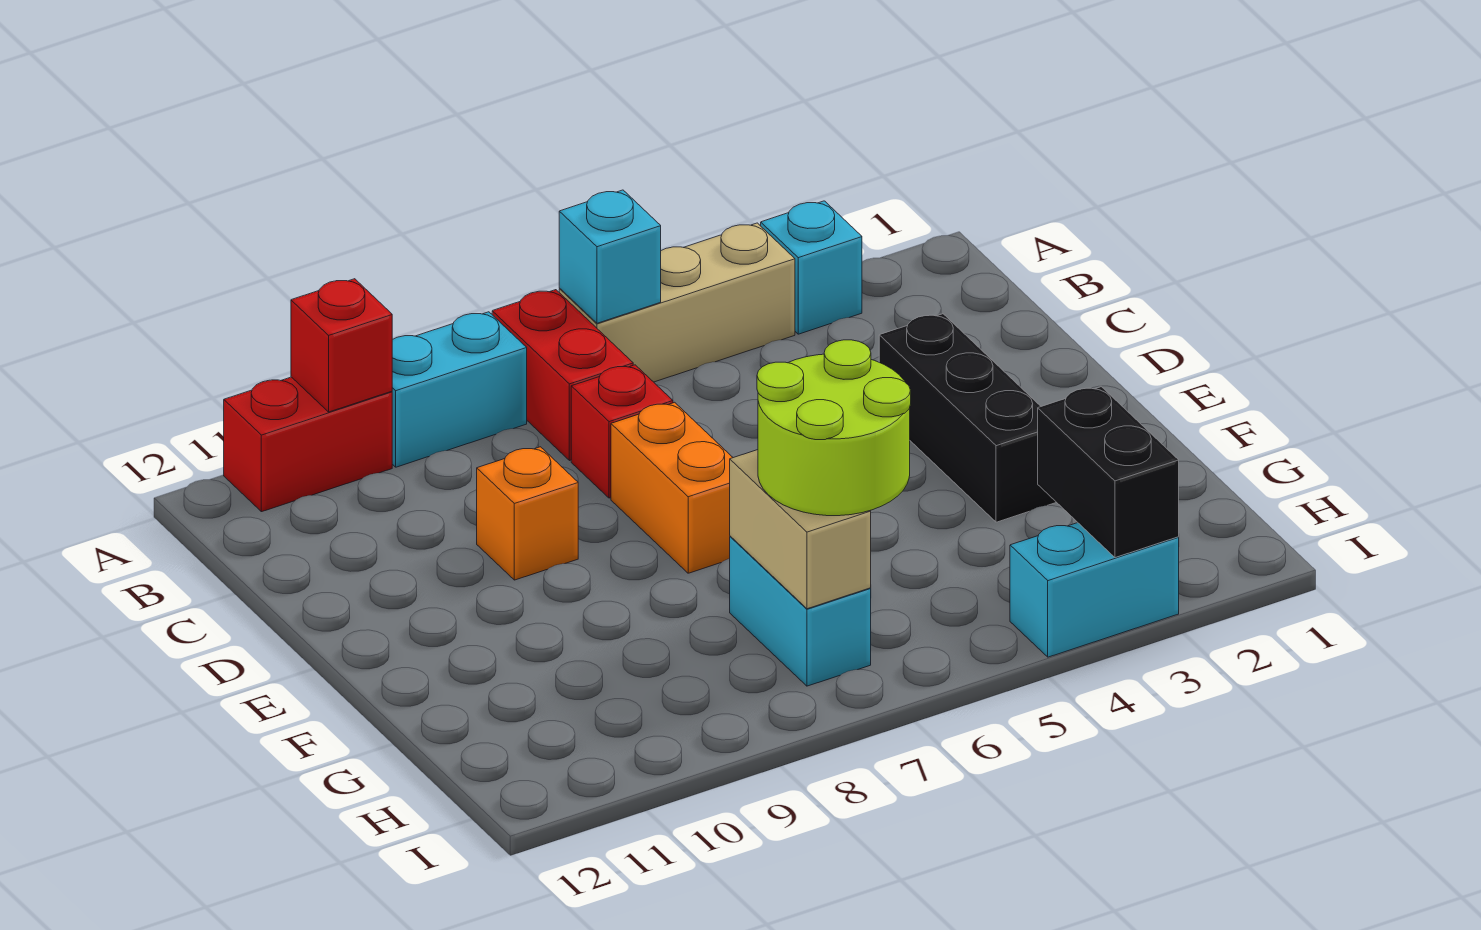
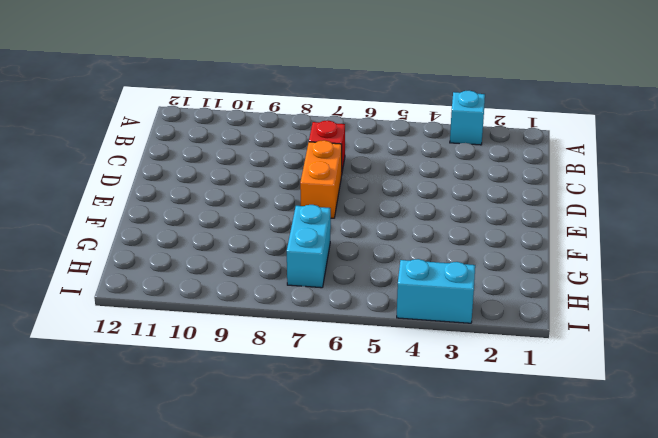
none -> tan 1x3 brick [559,223,795,382]
none -> red 1x2 brick [492,290,633,461]
none -> cyan 1x2 brick [392,312,527,467]

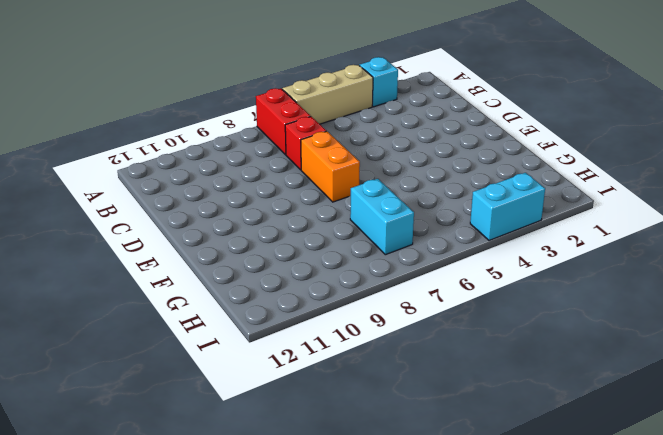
none -> cyan 1x2 brick [392,312,527,467]
none -> red 1x2 brick [224,377,392,512]
none -> black 1x3 brick [879,314,1056,522]

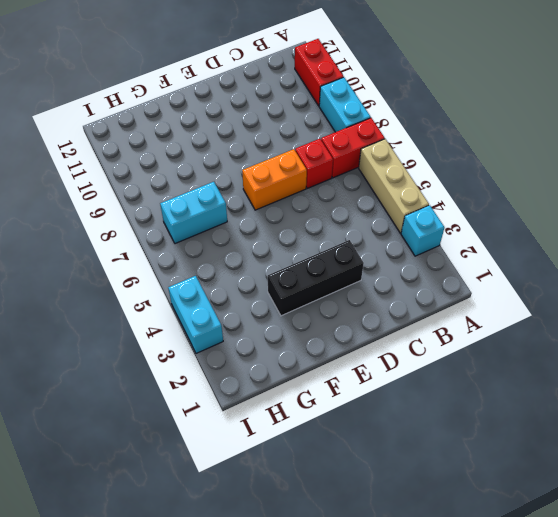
none -> orange 1x1 brick [477,447,578,580]
none -> cyan 1x1 brick [559,190,661,323]
none -> red 1x1 brick [291,279,392,412]

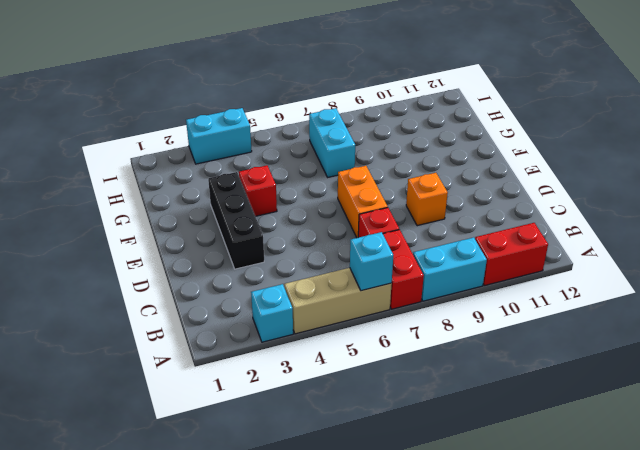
red 1x1 brick [239,165,277,216] -> red 1x1 brick moved to [291,279,392,412]
none -> tan 1x2 brick [730,450,871,609]
none -> black 1x2 brick [1038,387,1179,558]
none -> lime 2x2 round brick [757,340,911,516]

